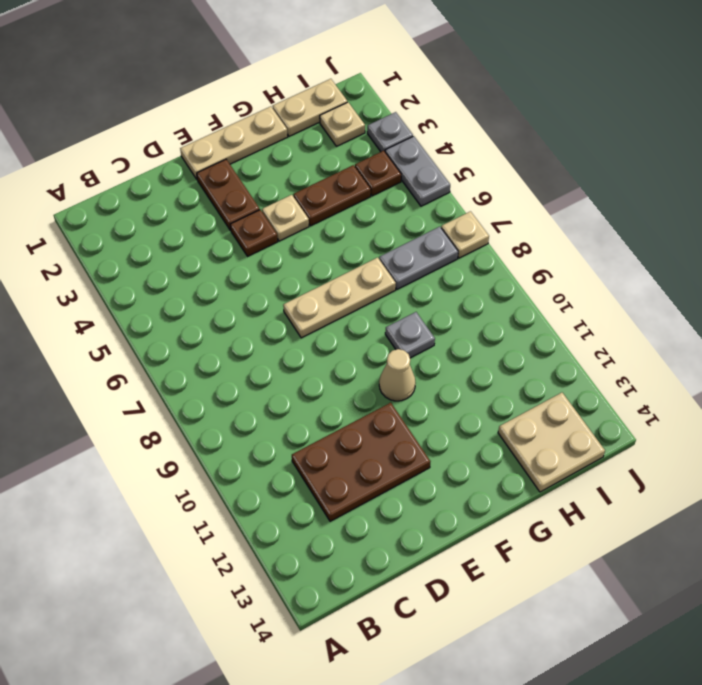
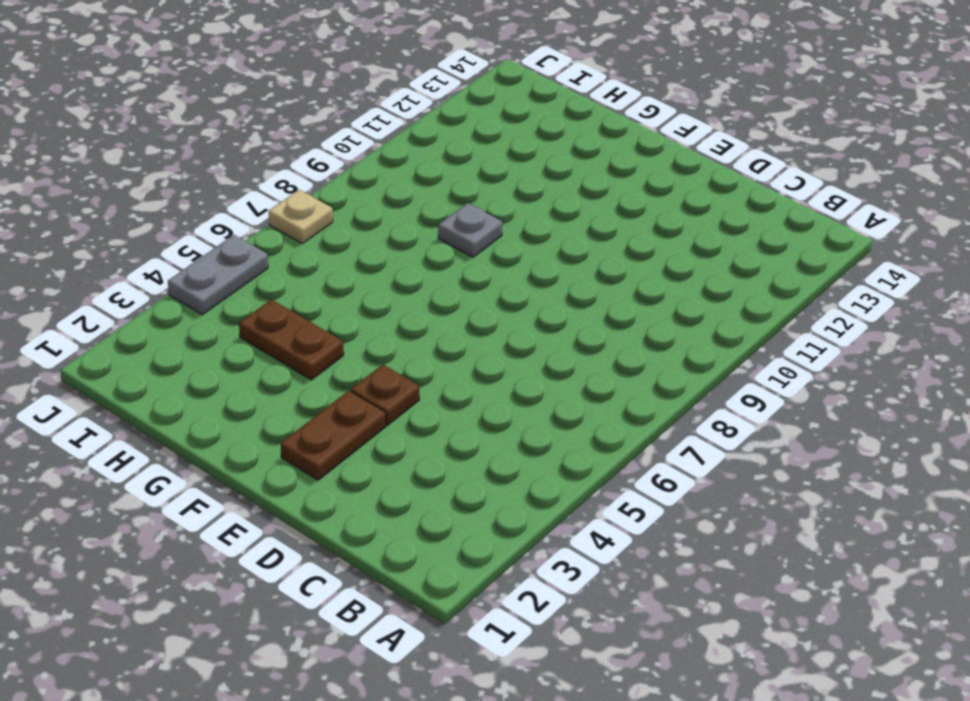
none -> brown 2x3 plate [292,403,430,521]
none -> tan 1x3 plate [180,106,288,179]
none -> tan 1x3 plate [283,257,396,338]

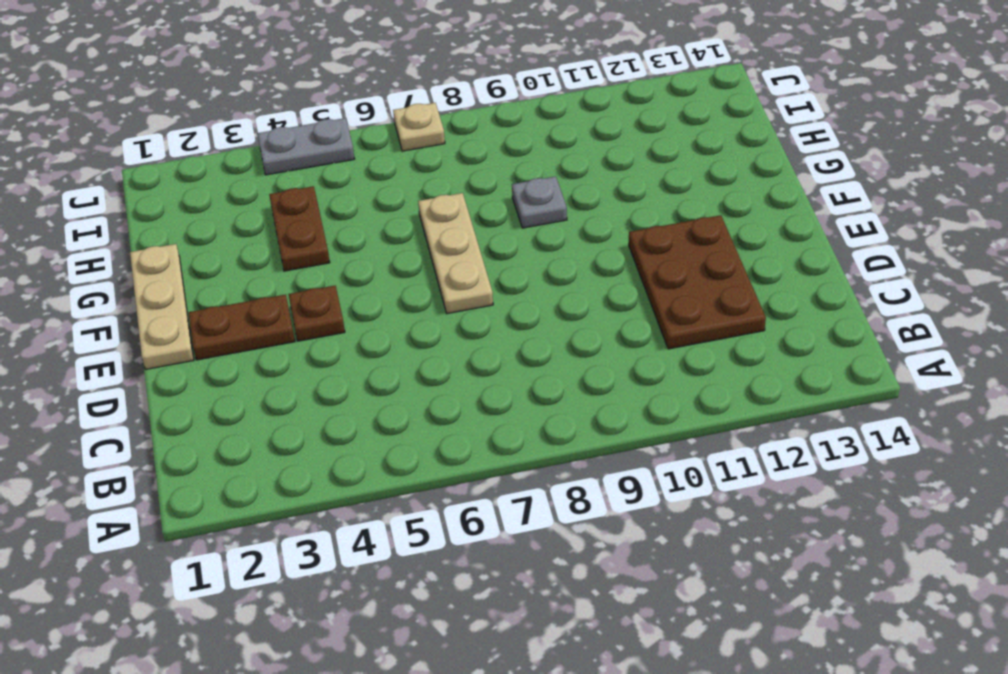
none -> tan 1x1 plate [262,195,309,241]
none -> tan 1x1 cone [379,349,415,401]
none -> tan 1x2 plate [273,79,347,136]

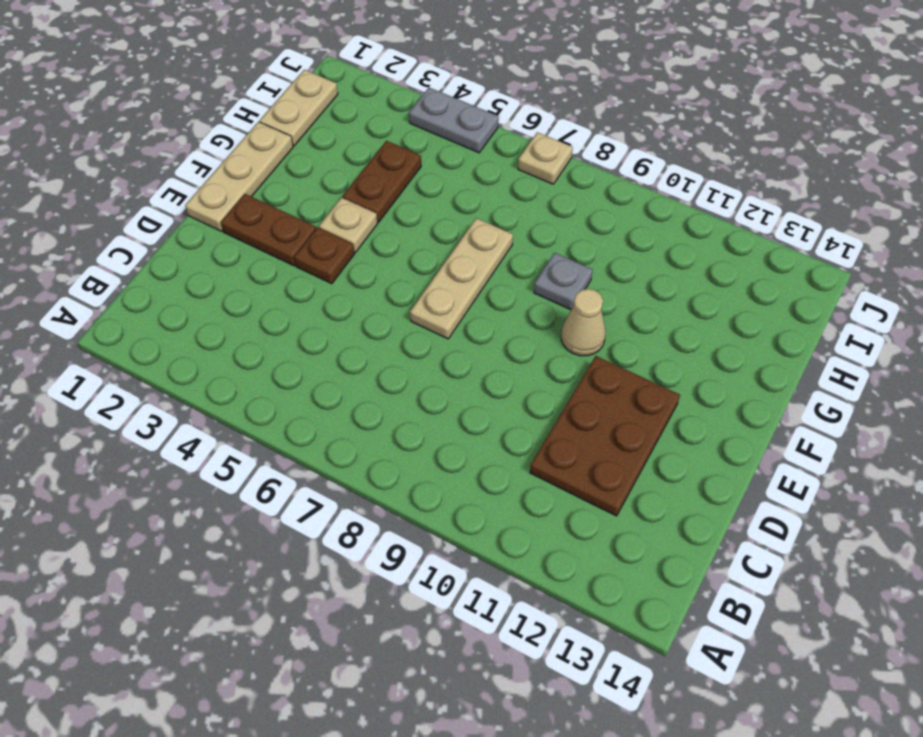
none -> grey 1x2 plate [379,227,458,289]
none -> tan 2x2 plate [498,393,605,492]
none -> tan 1x1 plate [320,102,365,146]

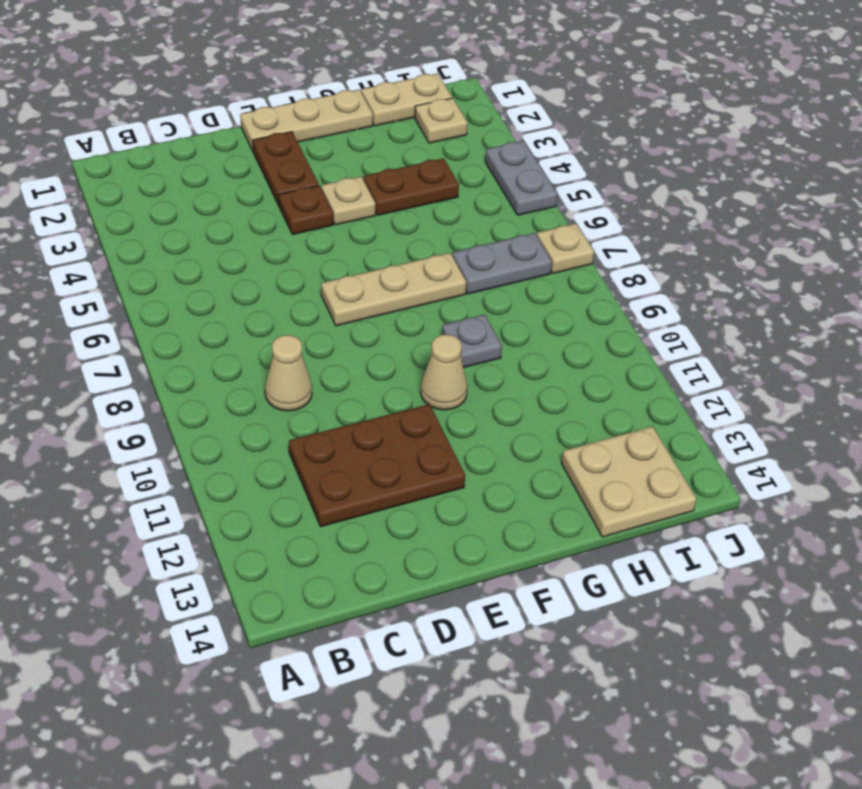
tan 1x1 cone [265,335,312,411] -> none
none -> brown 1x1 plate [355,151,401,196]
none -> grey 1x1 plate [367,112,413,152]

